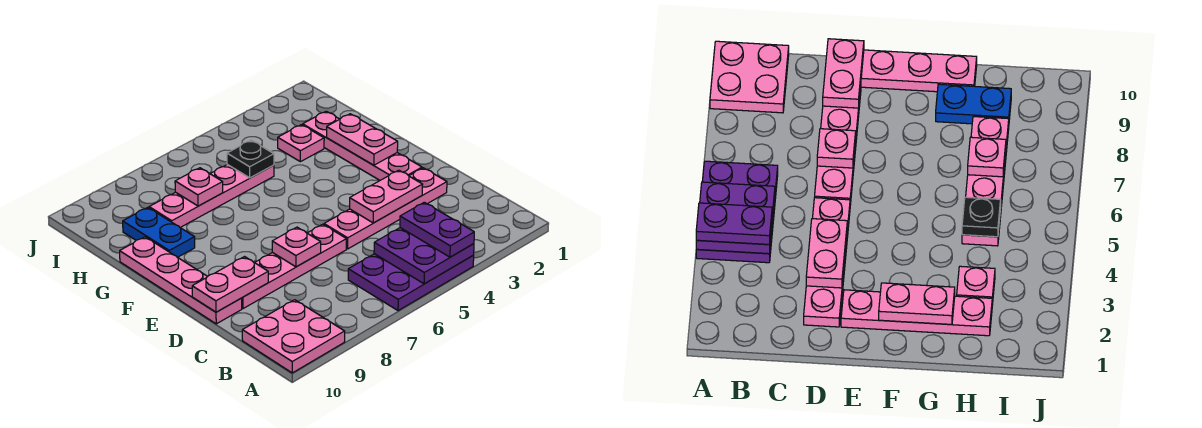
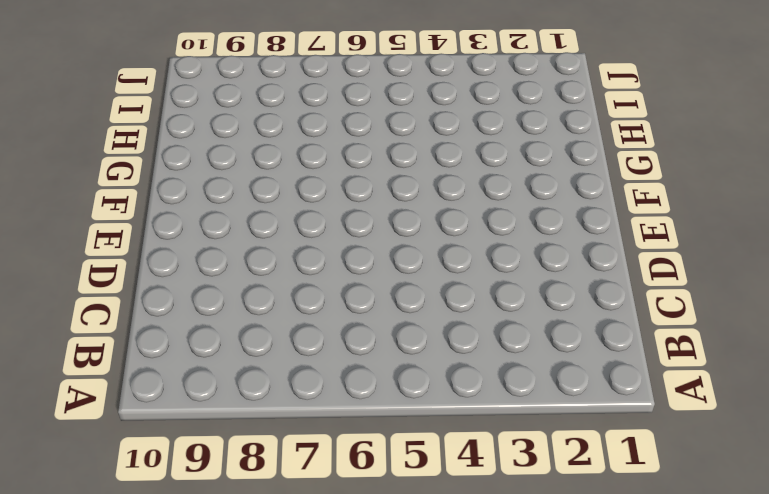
none -> purple 2x3 plate [348,254,474,311]
none -> pink 2x2 plate [242,300,345,373]
none -> pink 1x4 plate [324,168,447,249]

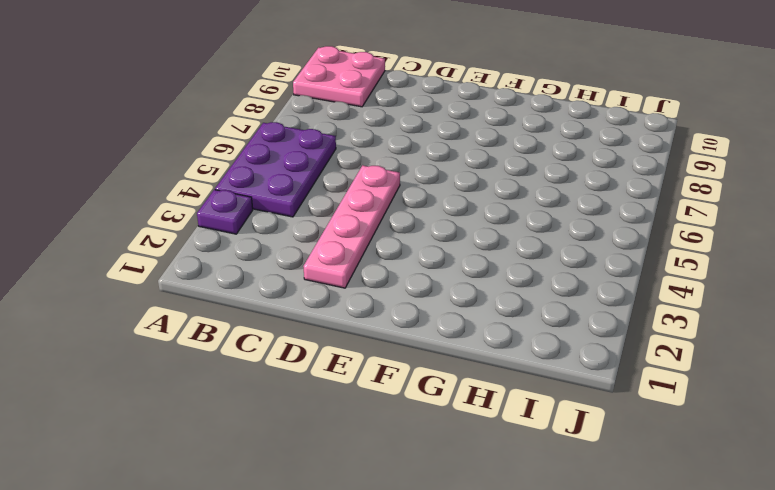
purple 1x1 plate [197,190,253,234] -> none
none -> pink 1x4 plate [242,224,347,309]
none -> pink 1x4 plate [120,237,242,324]
none -> pink 1x4 plate [303,111,422,180]

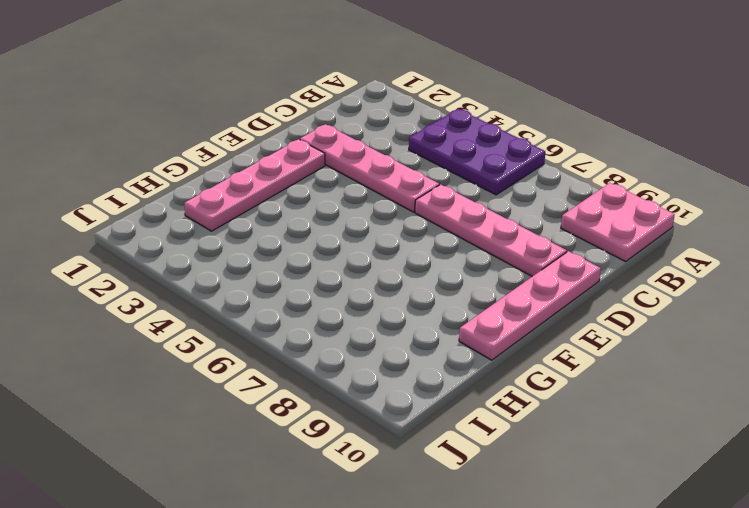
none -> blue 1x2 plate [123,208,195,257]
none -> pink 1x1 plate [278,125,324,162]
none -> pink 1x4 plate [149,165,274,228]

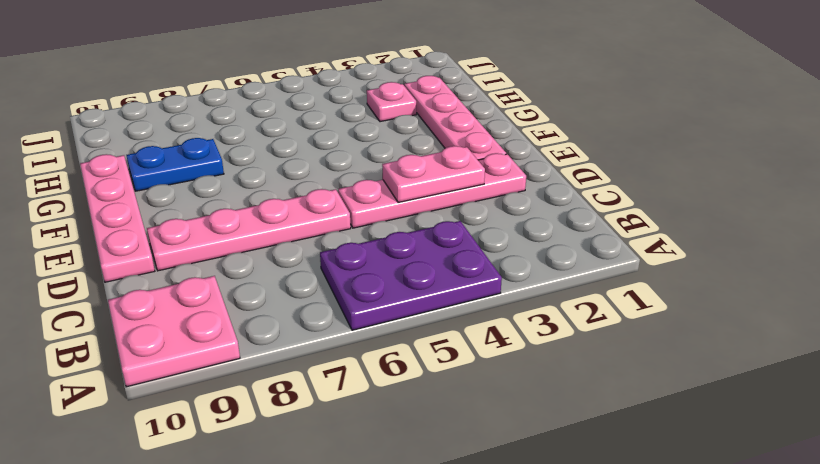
blue 1x2 plate [126,138,224,191] -> blue 1x2 plate turned to [123,208,195,257]
none -> pink 1x4 plate [149,165,274,228]
none -> purple 2x2 plate [374,228,474,284]
none -> pink 1x1 plate [272,227,321,267]

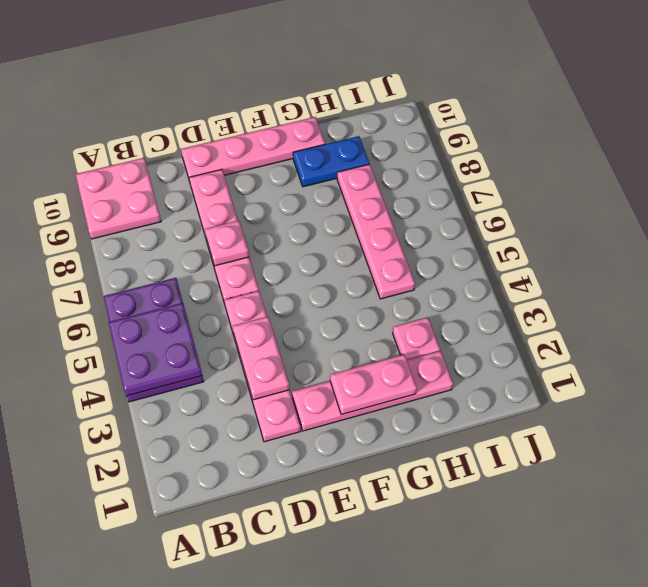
none -> pink 1x2 plate [192,257,268,312]
none -> black 1x1 plate [227,140,274,178]
none -> pink 1x1 plate [175,168,223,206]

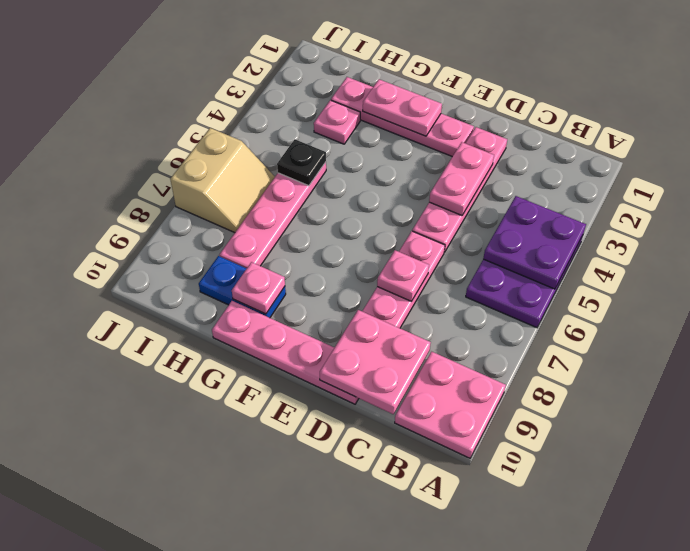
pink 2x2 plate [320,310,431,414] -> pink 1x2 plate [192,257,268,312]
pink 1x1 plate [232,262,285,314] -> pink 1x1 plate moved to [175,168,223,206]
tan 2x2 slope [170,128,275,233] -> none
none -> purple 1x2 plate [400,202,474,257]

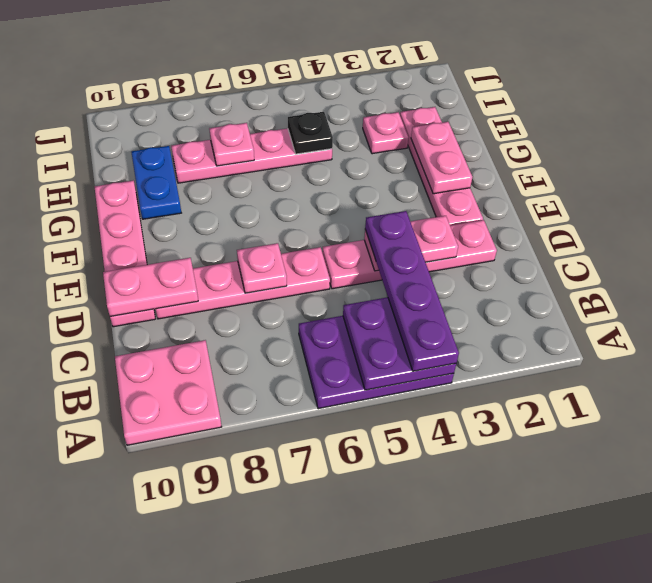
purple 1x4 plate [365,211,459,371] -> purple 1x2 plate [400,202,474,257]

